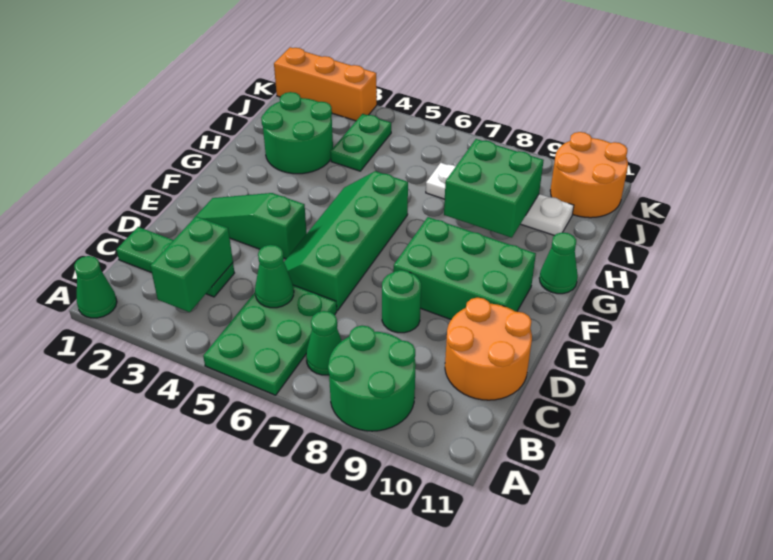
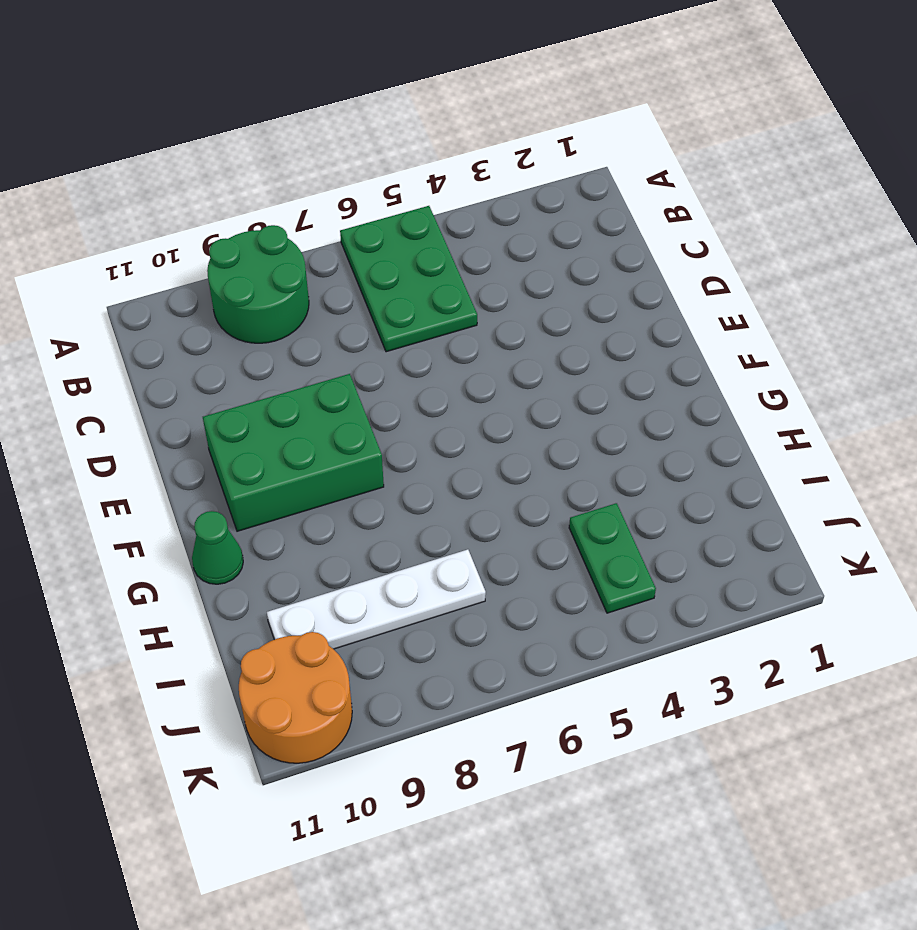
none -> green 1x1 cone [74,256,117,318]
none -> green 1x1 cone [306,311,342,375]
none -> green 1x3 plate [116,227,234,297]

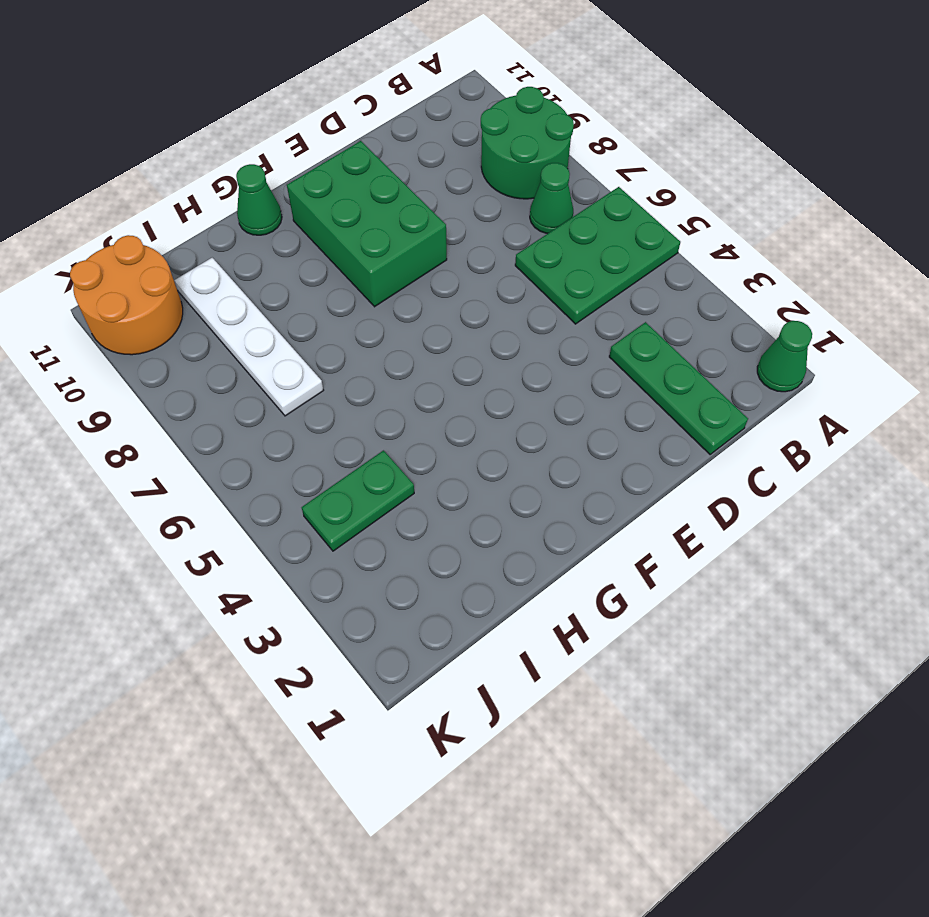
none -> orange 2x2 round brick [445,298,532,400]
none -> green 2x4 slope [284,171,408,310]
none -> green 1x1 round brick [382,270,421,333]

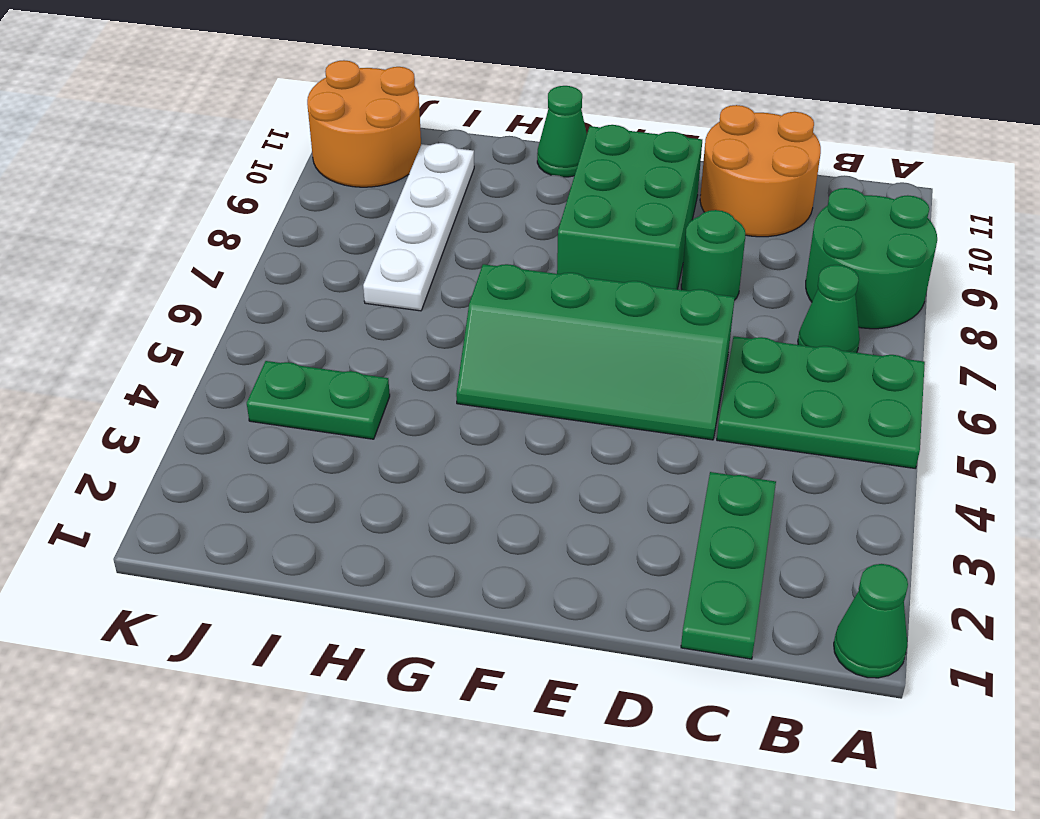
none -> green 1x3 slope [194,193,307,259]
none -> green 2x2 round brick [261,92,333,174]
none -> orange 1x3 brick [274,47,377,121]

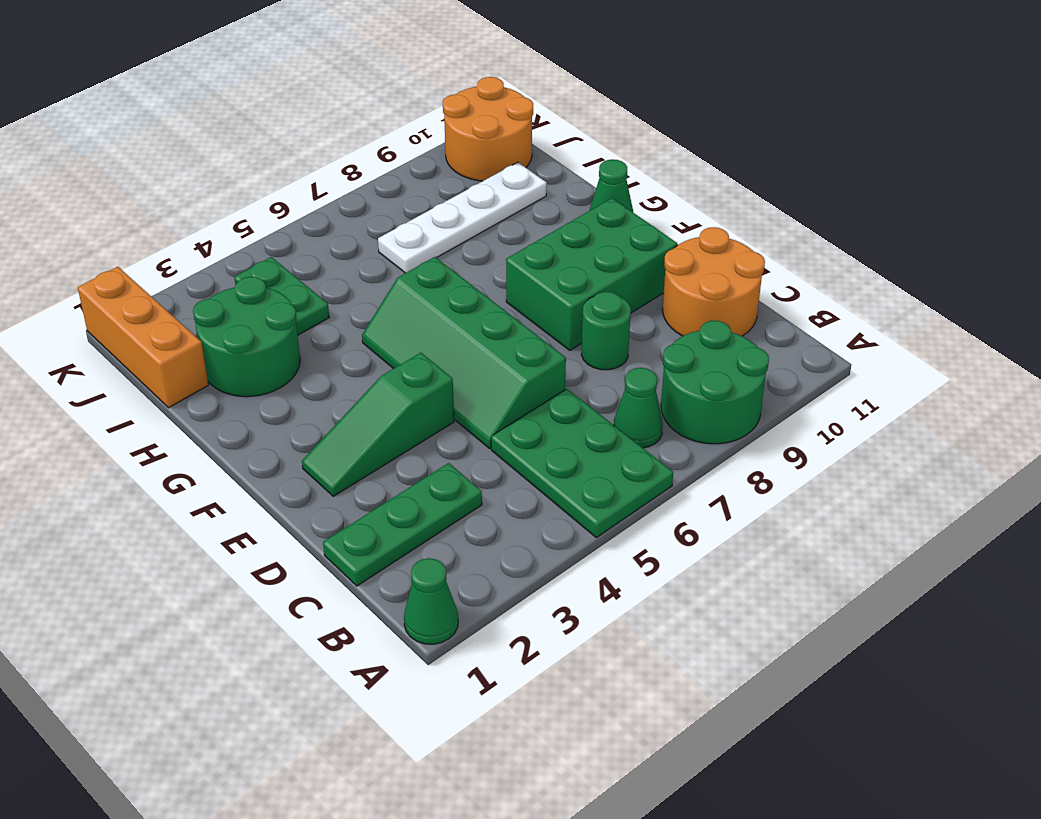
orange 1x3 brick [78,267,209,408] -> orange 1x3 brick turned to [274,47,377,121]
none -> green 1x2 brick [150,217,233,312]
none -> green 1x1 cone [255,245,294,308]
none -> green 2x2 brick [444,139,544,238]

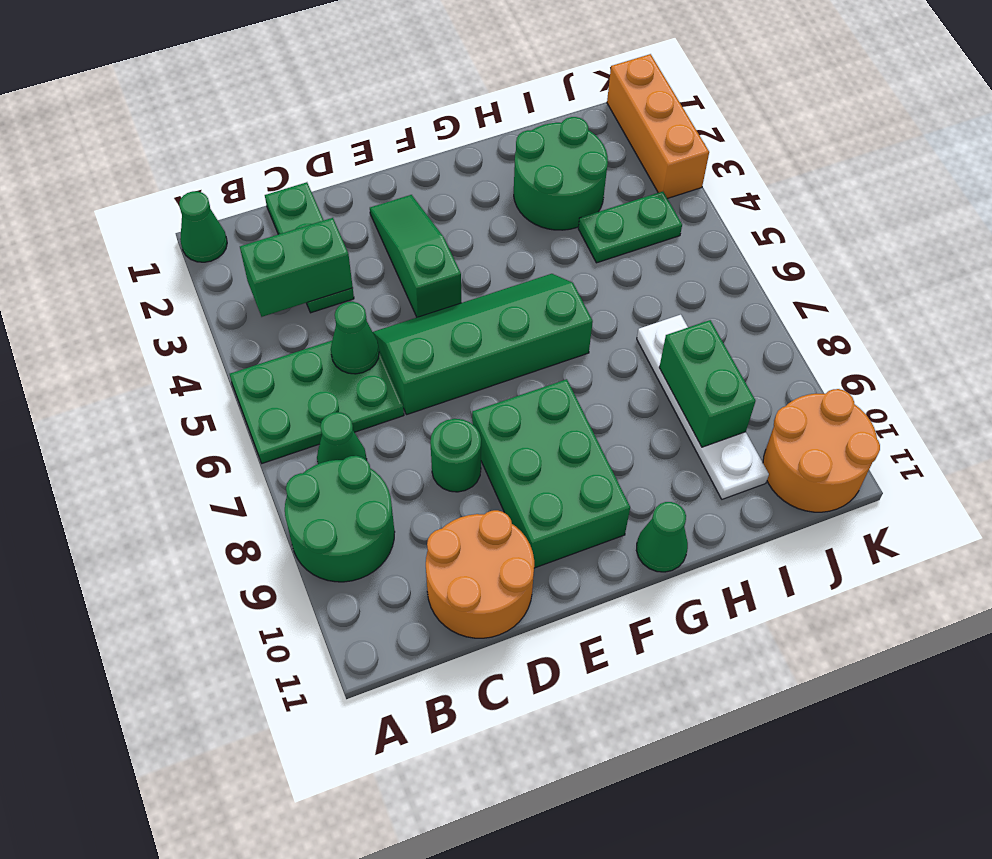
green 1x2 brick [659,320,756,447] -> green 2x2 brick [444,139,544,238]

